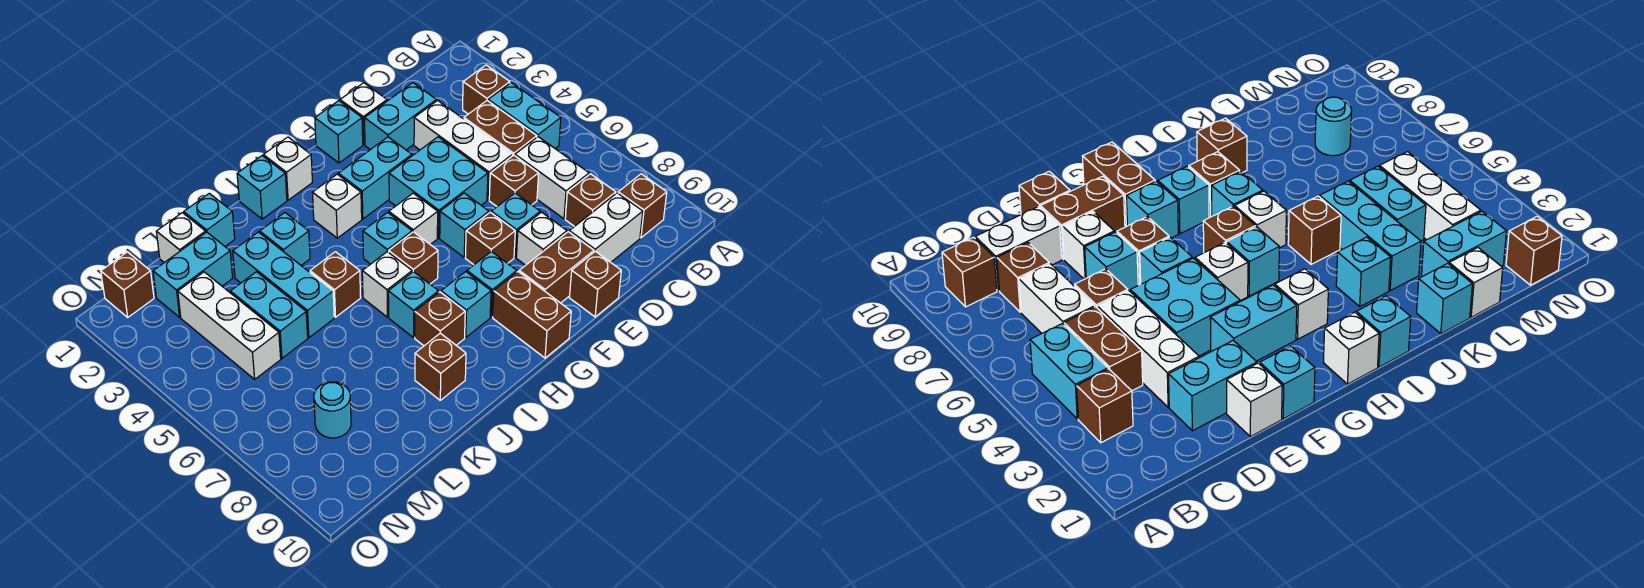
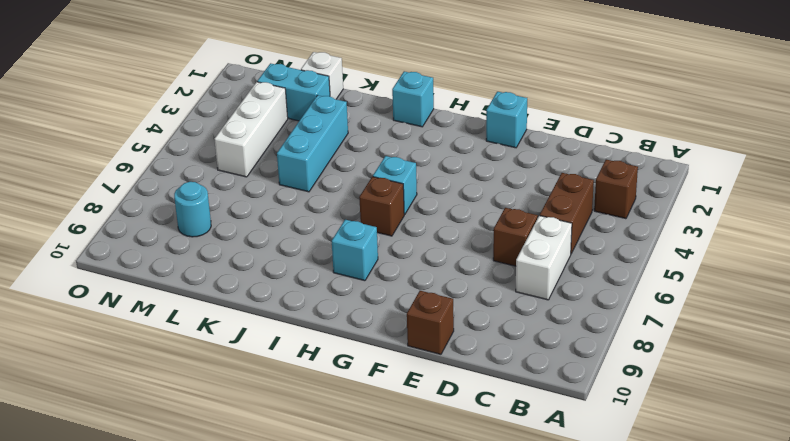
none -> cyan 1x2 brick [488,83,561,148]
none -> brown 1x1 brick [618,174,667,238]
none -> brown 1x1 brick [565,174,616,227]
none -> white 1x2 brick [569,193,643,262]

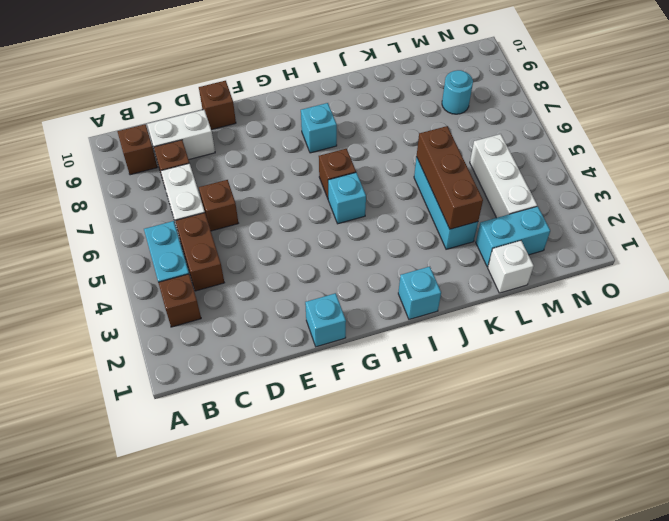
brown 1x3 brick [417,126,483,229] -> none
none -> cyan 1x2 brick [365,83,436,150]
none -> white 1x3 brick [414,100,512,200]
none -> white 1x1 brick [340,83,387,145]
none -> cyan 2x2 brick [389,137,488,238]

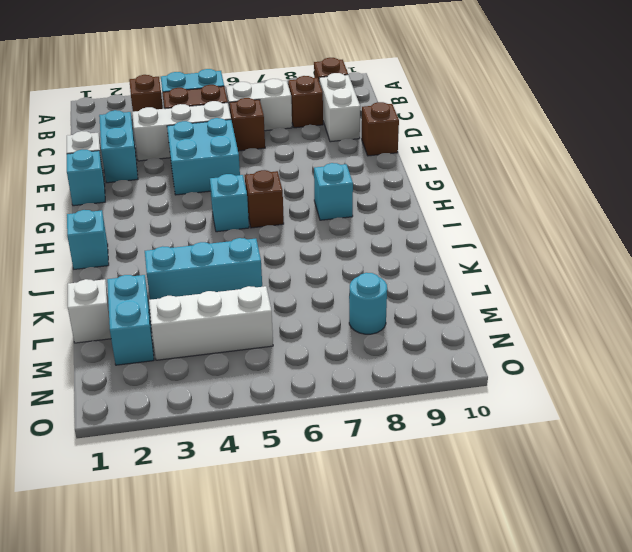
none -> cyan 1x1 brick [491,193,540,257]
none -> white 1x1 brick [516,212,567,265]
none -> brown 1x2 brick [519,232,594,303]
none -> cyan 1x2 brick [338,137,412,219]

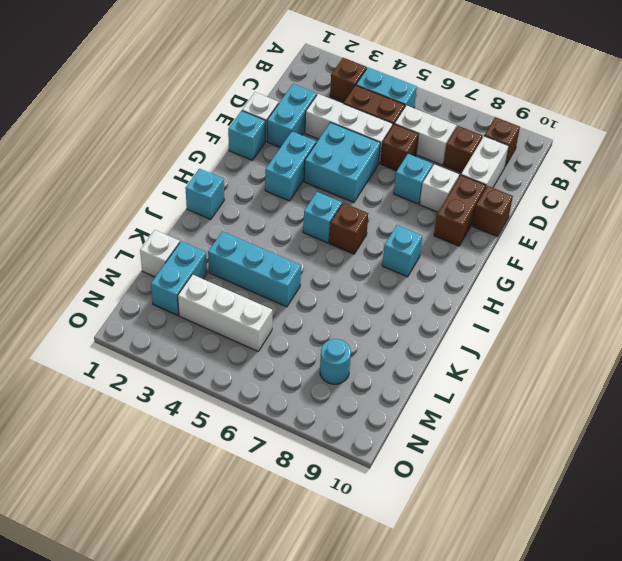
none -> cyan 1x1 brick [440,193,489,257]
none -> brown 1x1 brick [465,212,515,265]
none -> white 1x1 brick [389,193,438,244]
none -> cyan 1x1 brick [467,251,517,317]

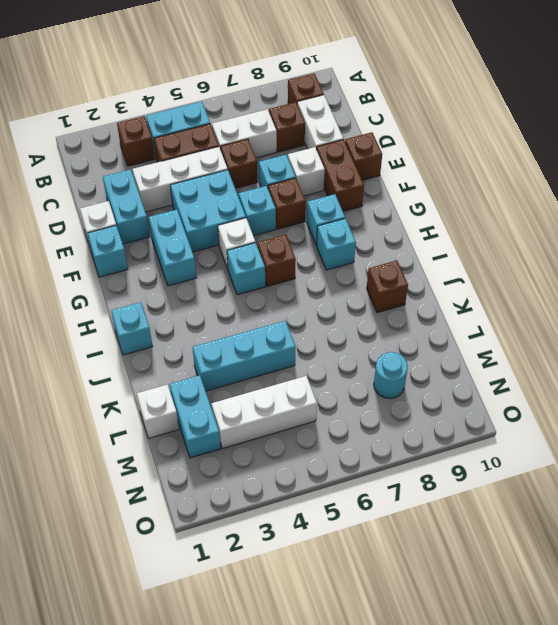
none -> brown 1x2 brick [493,272,571,358]
none -> white 1x1 brick [263,137,313,200]
none -> white 1x1 brick [313,174,362,238]
none -> white 1x1 brick [362,252,412,317]

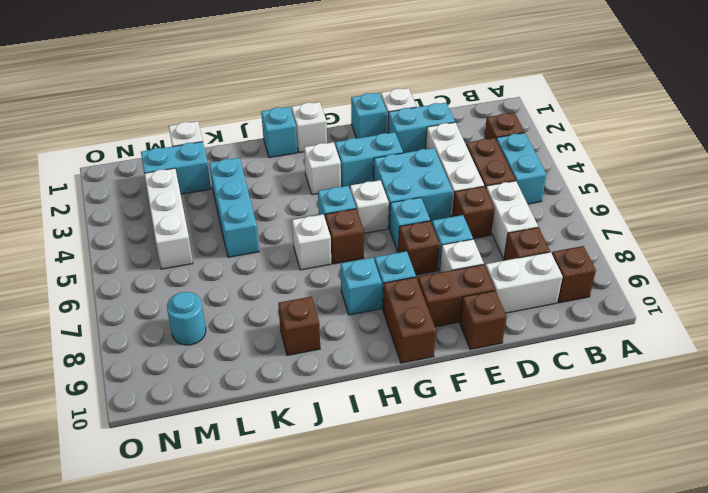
none -> cyan 1x1 brick [388,272,439,338]
none -> brown 1x1 brick [415,292,465,346]
none -> cyan 1x1 brick [260,213,310,265]
none -> brown 1x1 brick [310,252,361,317]

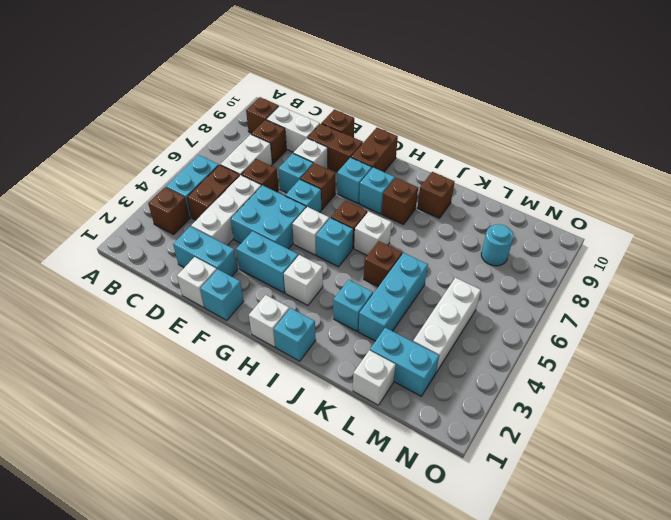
none -> cyan 1x1 brick [388,272,439,338]
none -> cyan 1x1 brick [184,193,235,246]
none -> cyan 1x2 brick [230,272,308,358]
none -> brown 1x1 brick [101,252,154,317]

